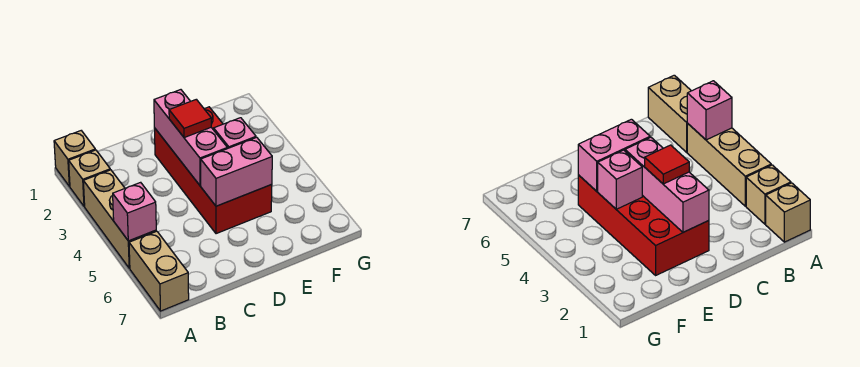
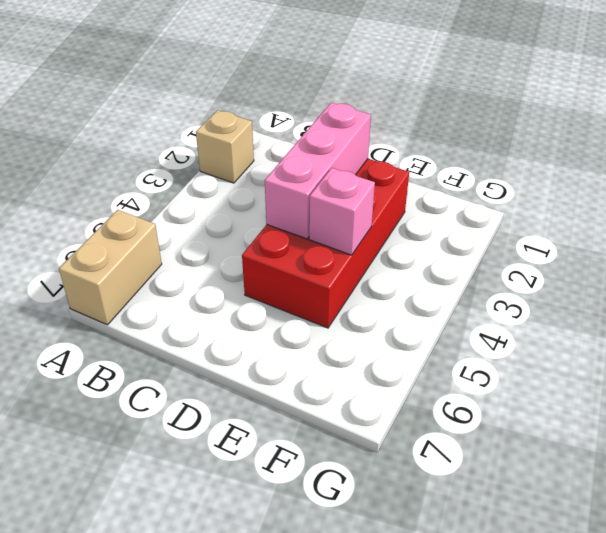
none -> tan 1x1 brick [54,131,95,186]
none -> tan 1x3 brick [83,170,156,268]

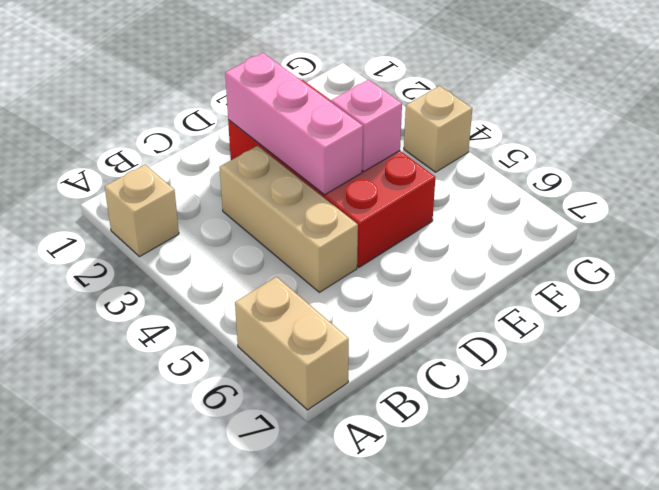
tan 1x3 brick [220,146,358,292] -> tan 1x3 brick moved to [83,170,156,268]
tan 1x1 brick [404,86,472,172] -> tan 1x1 brick moved to [54,131,95,186]
none -> pink 1x1 brick [113,182,156,241]
none -> pink 1x2 brick [201,137,272,206]

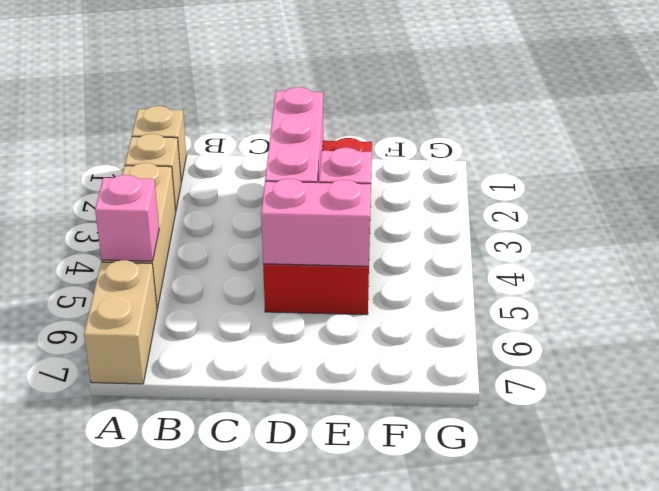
none -> red 1x1 tile [169,99,211,138]

